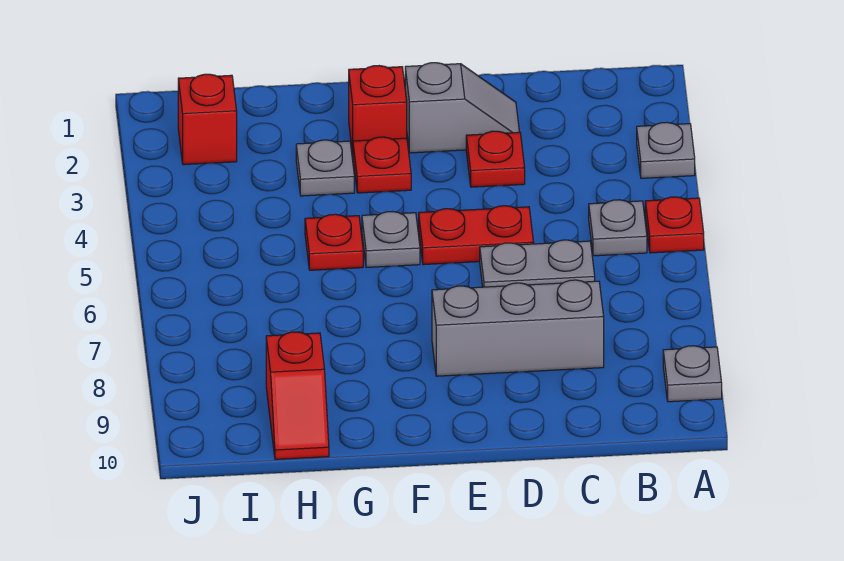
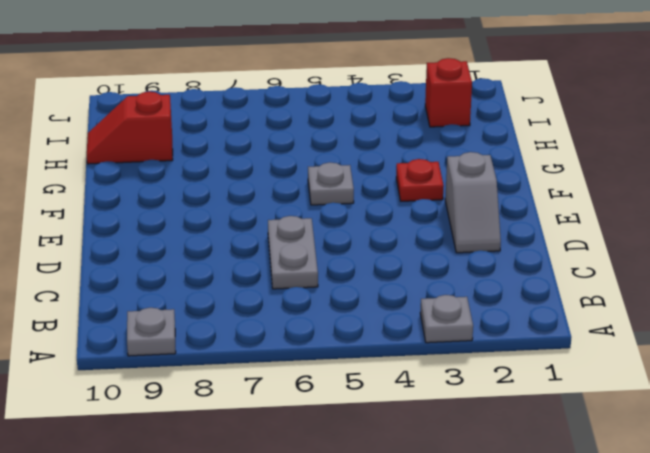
none -> red 1x1 plate [645,197,704,253]
none -> grey 1x1 plate [589,200,647,256]
none -> grey 1x3 brick [432,280,604,376]

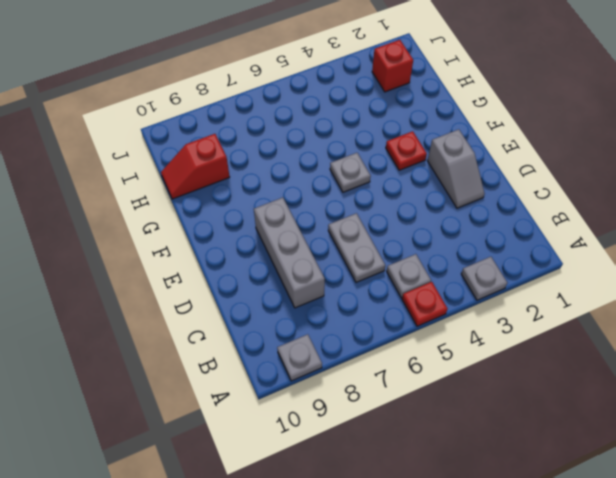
none -> red 1x1 plate [466,131,525,187]
none -> red 1x2 plate [419,206,534,265]
none -> red 1x1 brick [349,66,407,153]

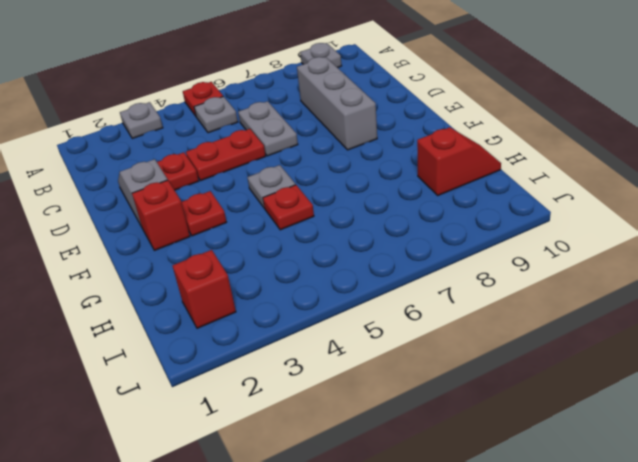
red 1x2 plate [186,129,266,181] -> red 1x2 plate turned to [419,206,534,265]
none -> grey 1x1 plate [296,140,354,196]

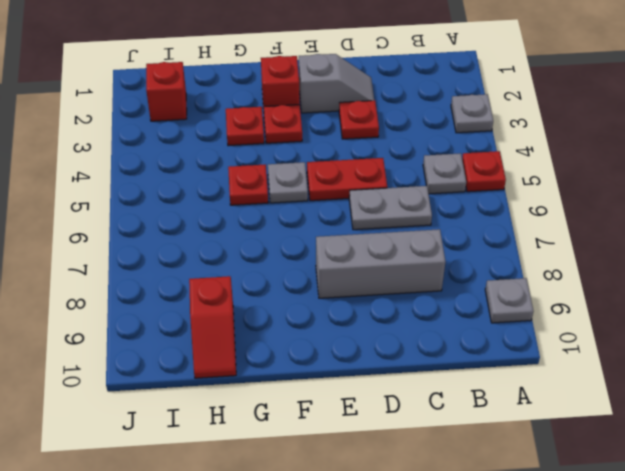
red 1x1 plate [226,107,264,146] -> grey 1x1 plate [296,140,354,196]

